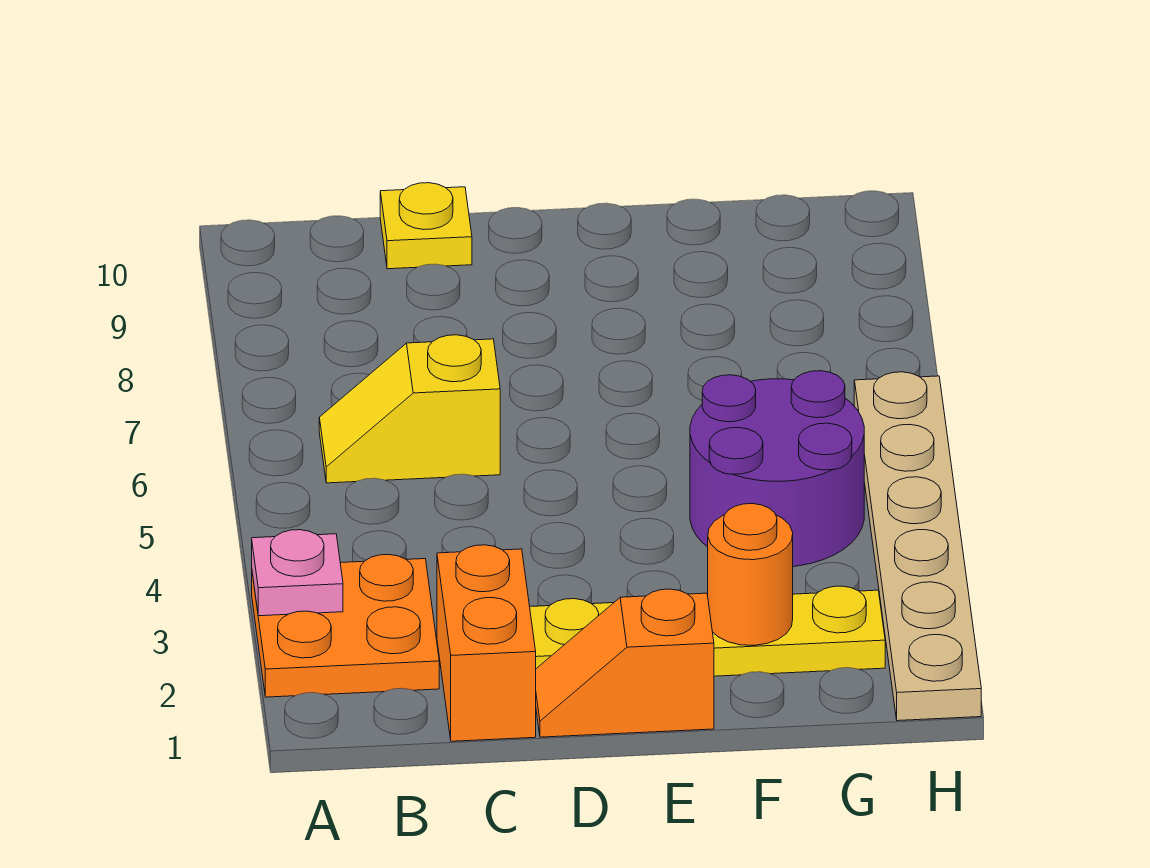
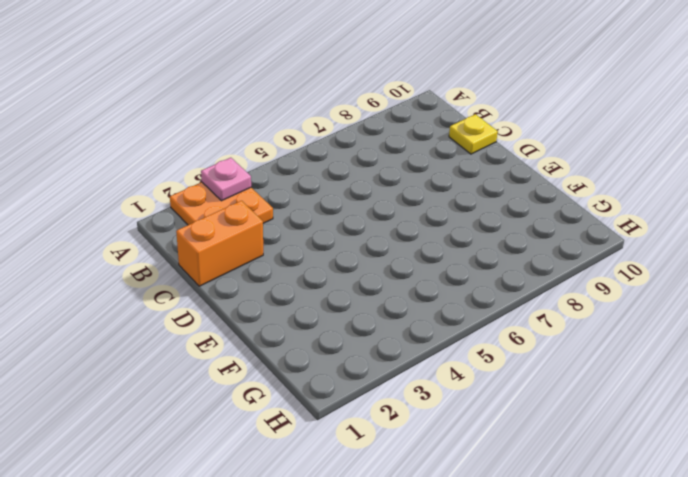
none -> yellow 1x2 slope [319,335,500,483]
none -> orange 1x2 slope [536,589,714,737]

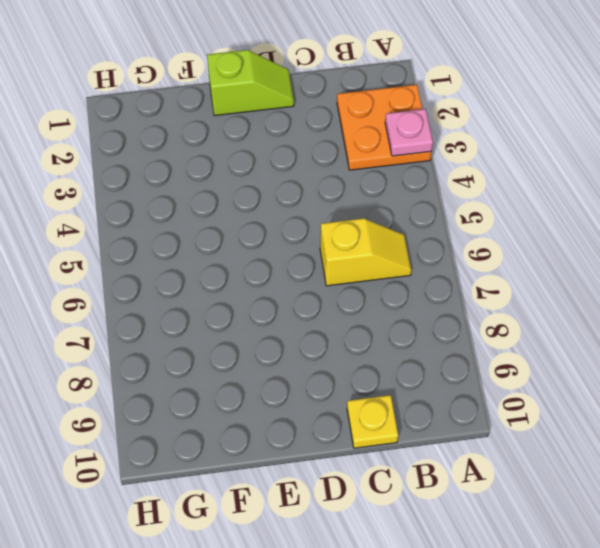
lime 1x2 slope [207,50,294,116] -> orange 1x2 slope [536,589,714,737]
none -> orange 1x2 brick [437,545,536,741]
none -> yellow 1x4 plate [530,586,885,676]

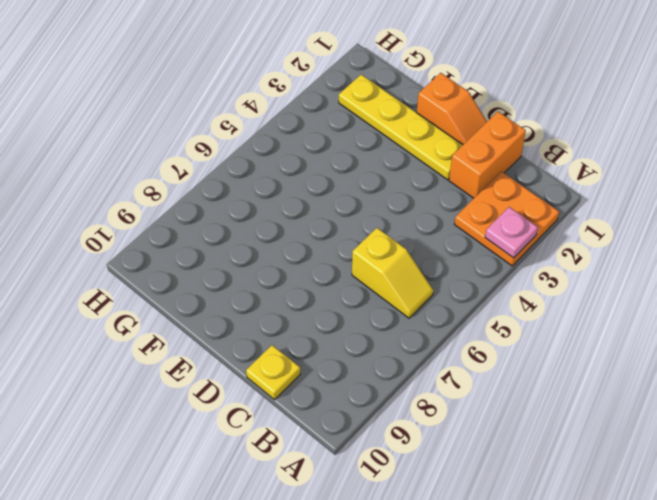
none -> purple 2x2 round brick [690,371,864,566]
none -> tan 1x6 plate [854,372,981,721]

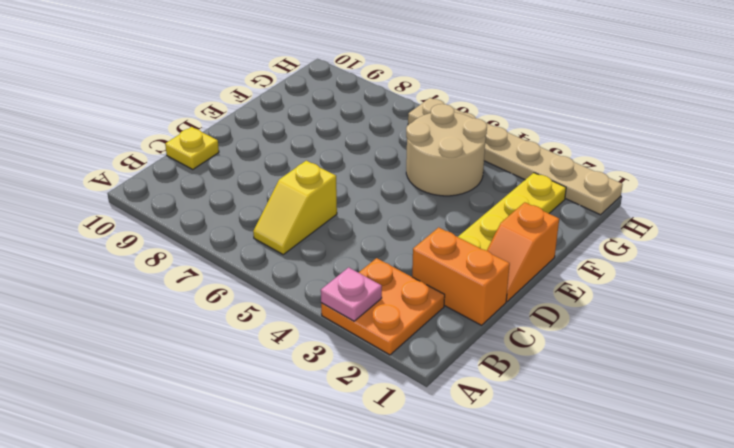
tan 2x2 round brick [406,104,487,196] -> purple 2x2 round brick [690,371,864,566]
none -> orange 1x1 round brick [708,504,793,645]

